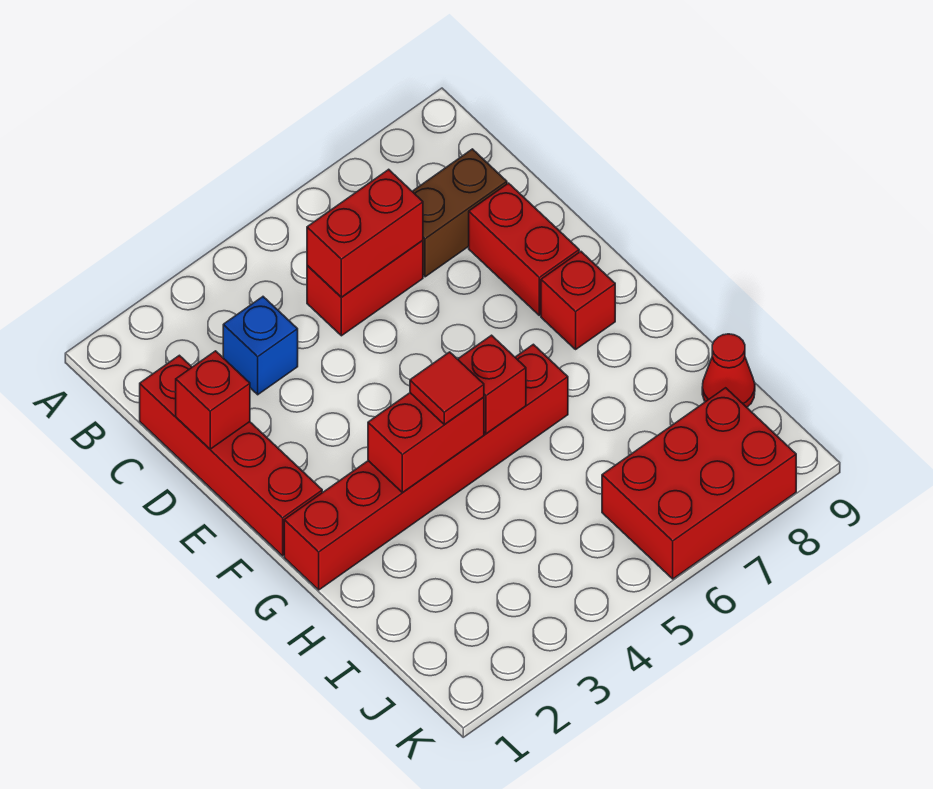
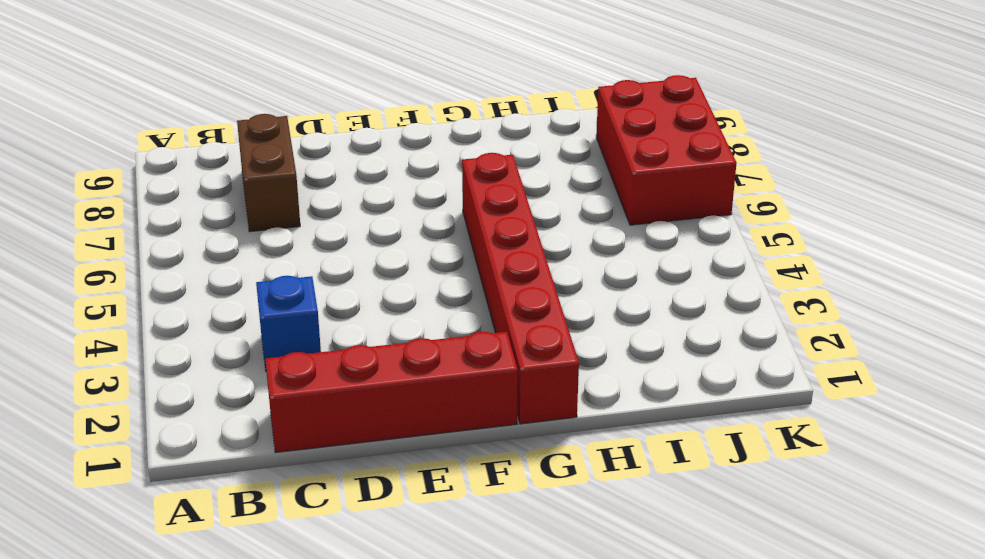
none -> red 1x2 brick [307,240,423,336]
none -> red 1x2 brick [469,183,579,315]
none -> red 1x1 brick [541,252,615,349]

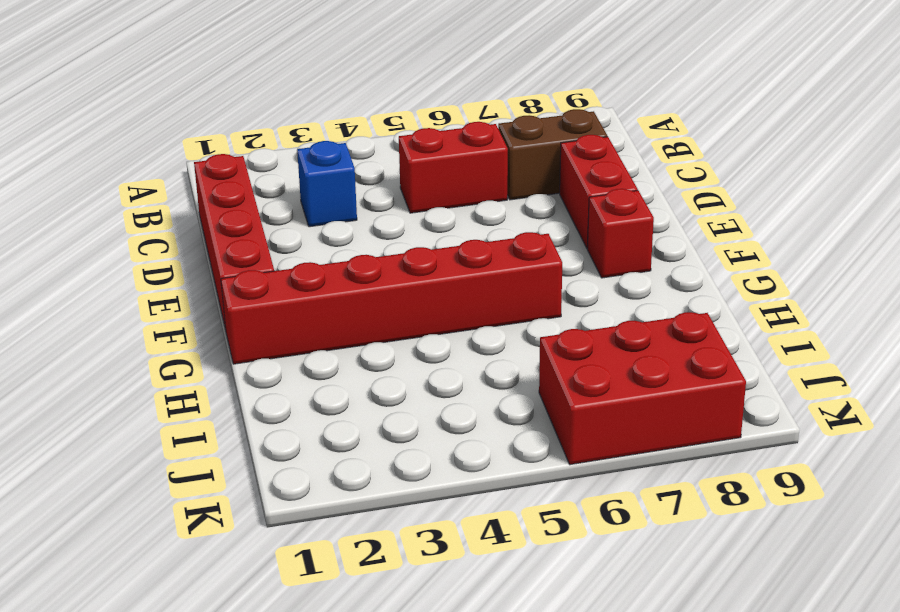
none -> red 1x1 cone [702,334,755,407]
none -> red 1x2 brick [307,169,423,297]
none -> red 1x1 brick [176,351,250,449]

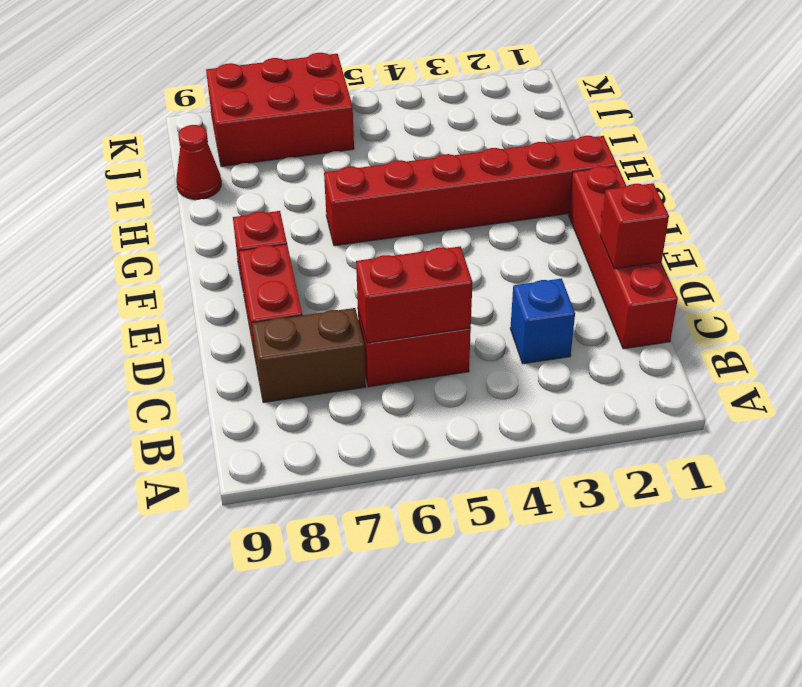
none -> red 1x2 brick [368,393,484,493]
none -> red 1x1 brick [458,335,526,434]
none -> red 1x1 tile [410,352,484,425]

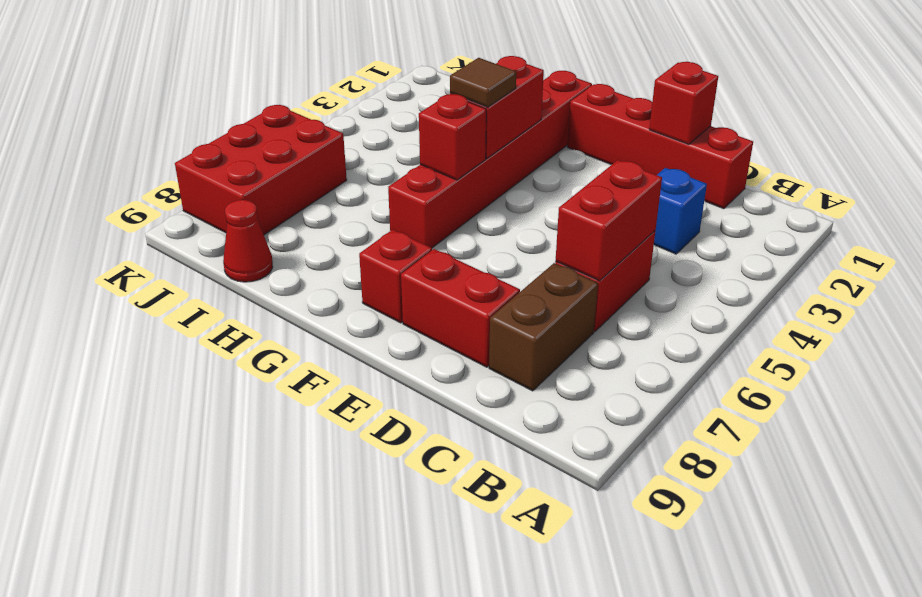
brown 1x1 tile [450,58,516,107] -> red 1x1 tile [410,352,484,425]

